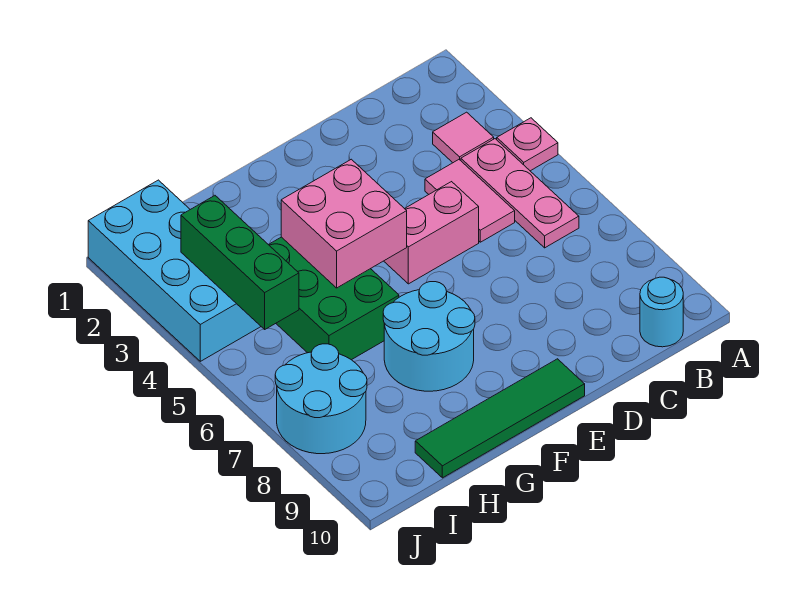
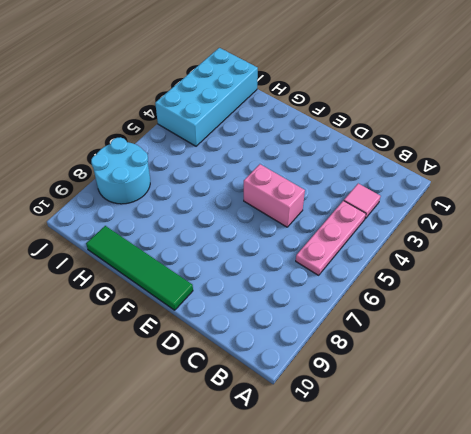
none -> pink 1x1 plate [497,118,558,171]
none -> cyan 1x1 round brick [640,277,683,347]
none -> pink 1x2 tile [425,160,515,242]

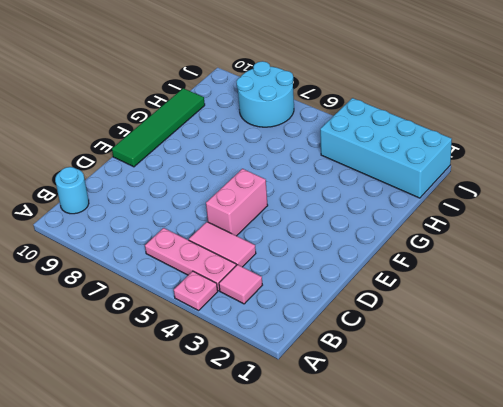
none -> cyan 2x2 round brick [383,282,475,391]
none -> green 2x3 brick [269,237,399,360]
none -> pink 2x2 brick [281,159,407,288]

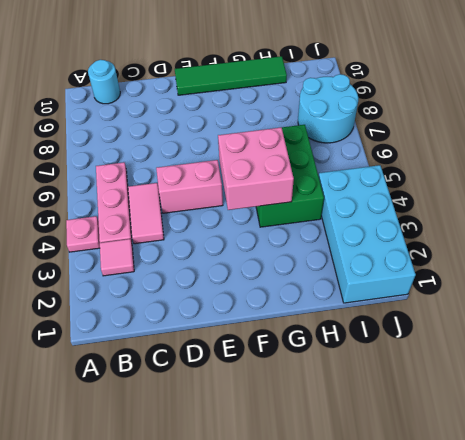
none -> cyan 2x2 round brick [383,282,475,391]
none -> green 1x3 brick [181,196,299,329]

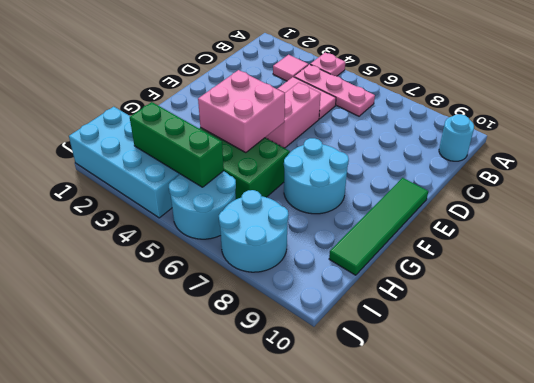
cyan 2x2 round brick [169,171,236,239] -> none

